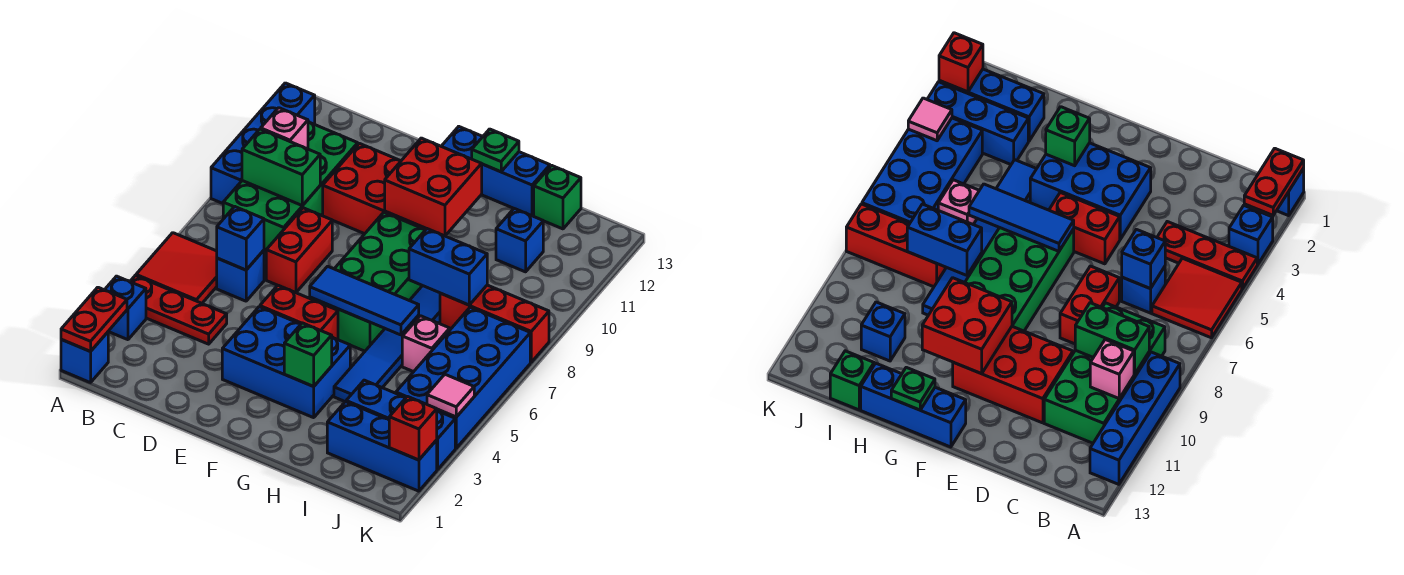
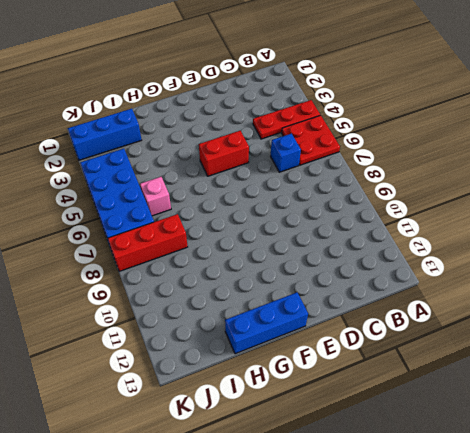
red 2x2 plate [282,115,340,165] -> red 2x2 tile [136,233,217,303]
none -> blue 1x1 brick [61,332,108,383]
none -> blue 1x1 brick [105,276,146,340]
none -> blue 1x4 brick [211,83,315,203]
none -> green 2x4 brick [223,122,358,251]

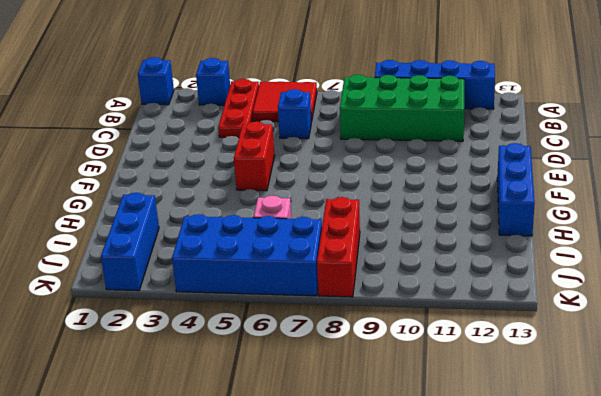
none -> red 1x2 brick [266,208,332,293]
none -> red 2x3 brick [323,143,426,234]
none -> blue 2x3 brick [222,307,350,418]
none -> green 2x4 brick [310,212,425,351]

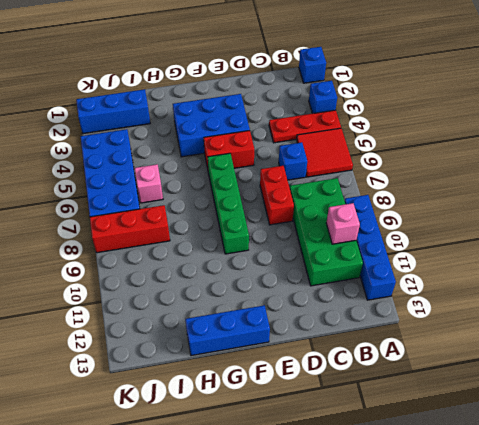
green 1x4 brick [208,153,249,254] -> green 2x4 brick [310,212,425,351]
none -> red 2x3 brick [323,143,426,234]
none -> blue 1x6 tile [334,286,440,402]
none -> blue 1x3 brick [346,380,455,470]
none -> blue 1x1 brick [496,209,543,272]

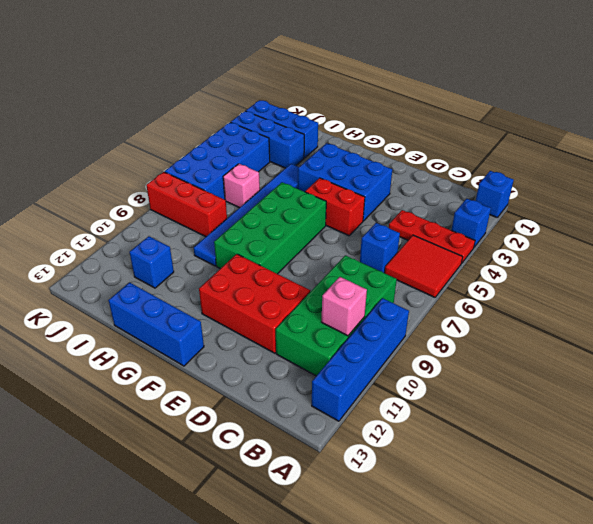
none -> red 1x2 brick [266,208,332,293]
none -> green 1x1 brick [534,165,581,229]
none -> red 1x2 plate [61,287,127,351]
none -> green 1x2 brick [242,129,320,206]

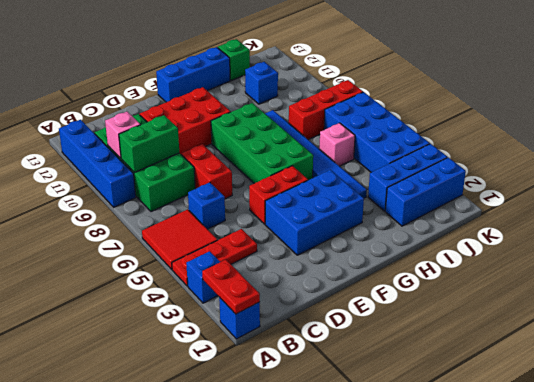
none -> blue 1x1 brick [217,206,264,270]
none -> blue 1x3 tile [310,266,419,335]
none -> red 2x2 brick [385,138,482,236]
none -> green 1x1 brick [284,323,332,386]

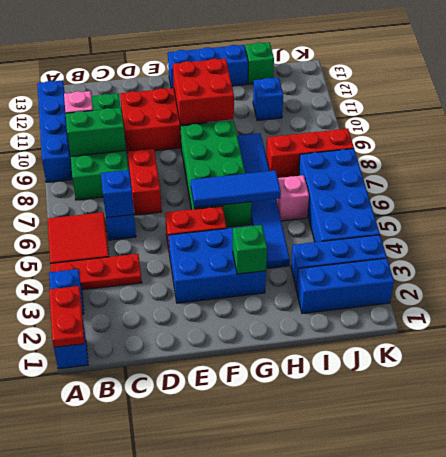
none -> green 1x1 plate [472,129,519,172]
none -> blue 1x2 brick [409,229,487,305]
none -> red 1x1 brick [389,396,437,460]
none -> pink 1x1 tile [427,374,474,417]

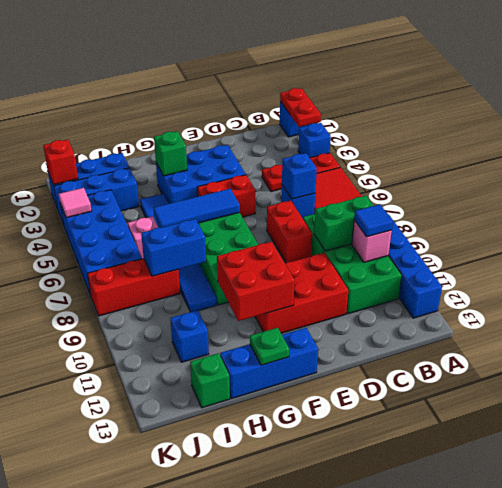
blue 1x1 tile [354,204,393,237] -> none

